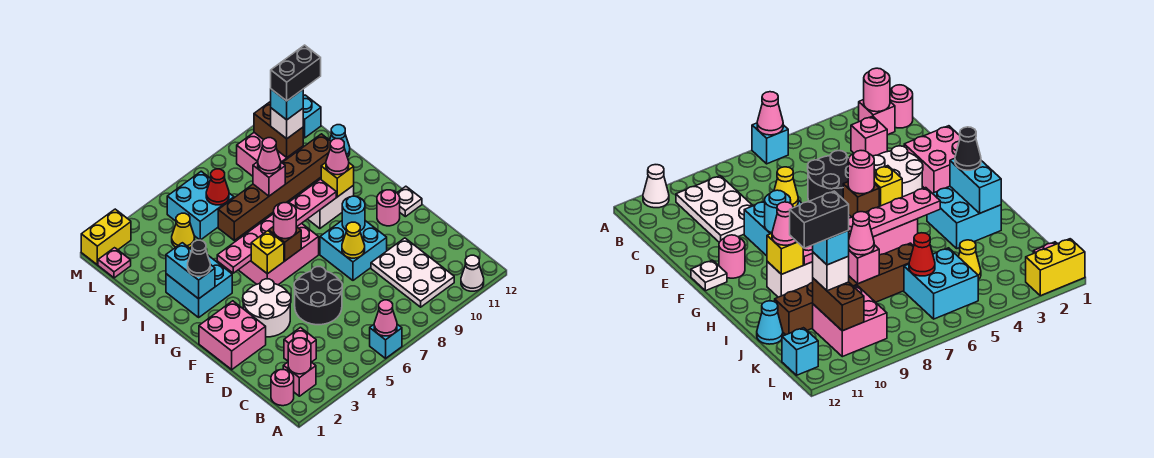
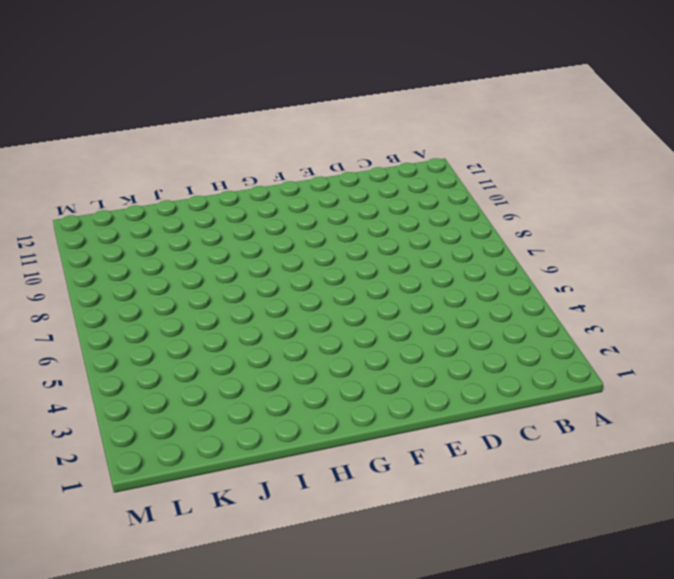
none -> cyan 1x1 brick [370,324,402,358]
none -> white 1x1 cone [461,255,484,291]
none -> pink 1x1 round brick [271,370,294,406]
none -> pink 1x1 brick [283,362,316,396]

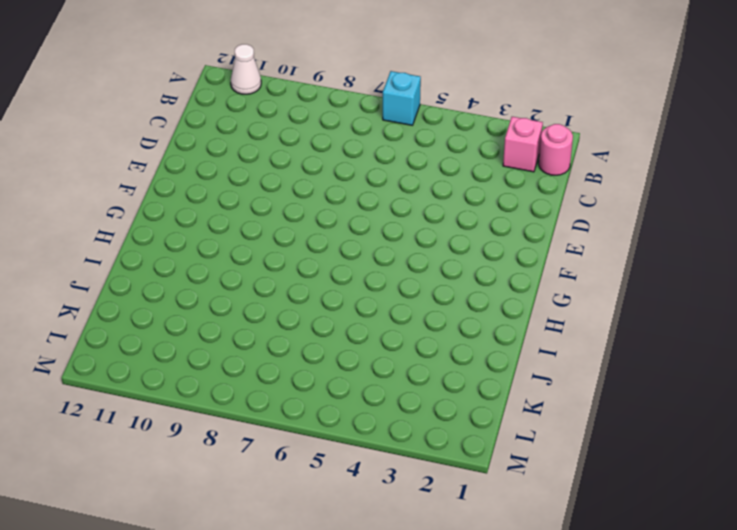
none -> white 2x3 plate [371,238,454,307]
none -> pink 1x1 brick [284,328,316,362]
none -> black 2x2 round brick [294,267,342,325]
none -> pink 2x2 brick [199,301,266,370]

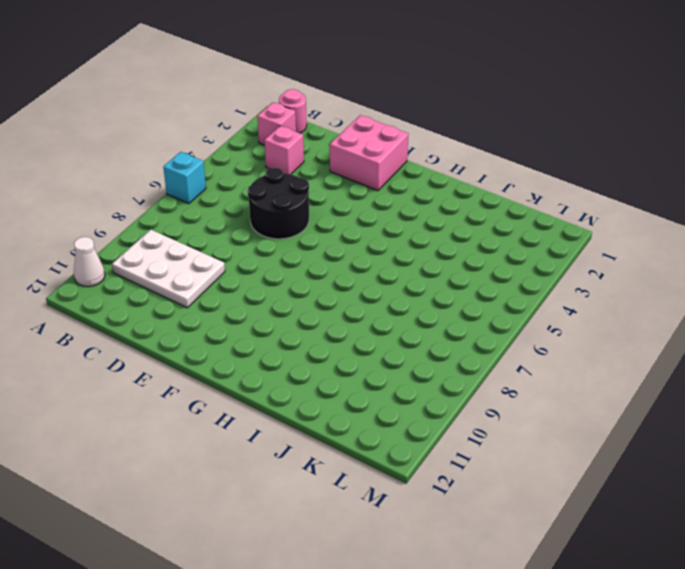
none -> white 2x2 round brick [243,279,291,337]
none -> cyan 2x2 brick [320,221,387,280]
none -> pink 1x1 round brick [377,190,400,226]
none -> white 1x1 plate [397,186,422,217]

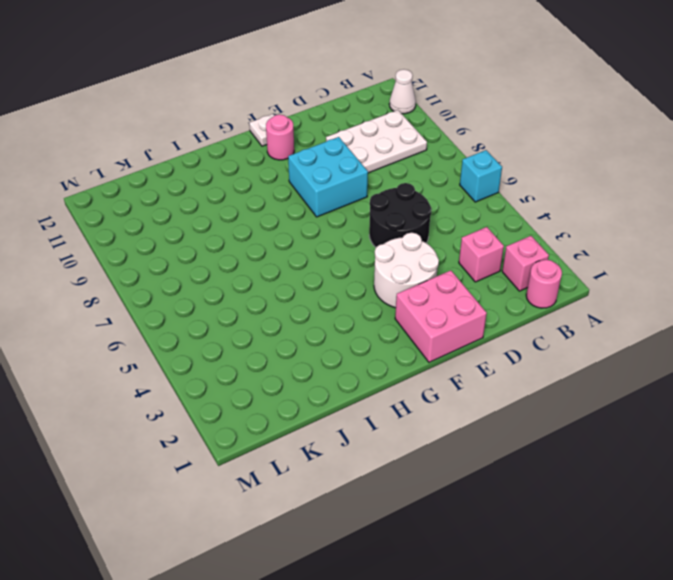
none -> pink 2x3 brick [239,223,319,285]
none -> cyan 2x2 brick [166,256,232,317]
none -> white 1x2 brick [308,185,354,229]
none -> brown 1x6 brick [218,134,331,240]

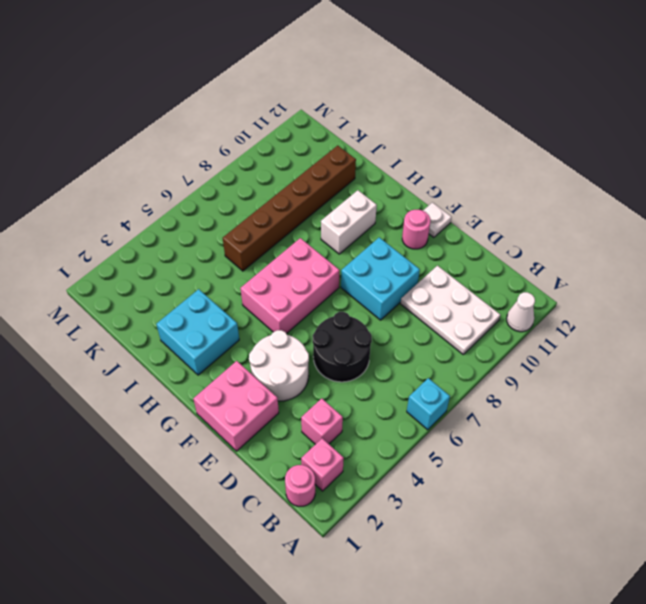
none -> cyan 1x1 cone [330,125,350,157]
none -> yellow 1x1 cone [172,213,195,248]
none -> cyan 2x2 brick [167,171,234,240]
none -> pink 2x2 brick [237,133,303,176]

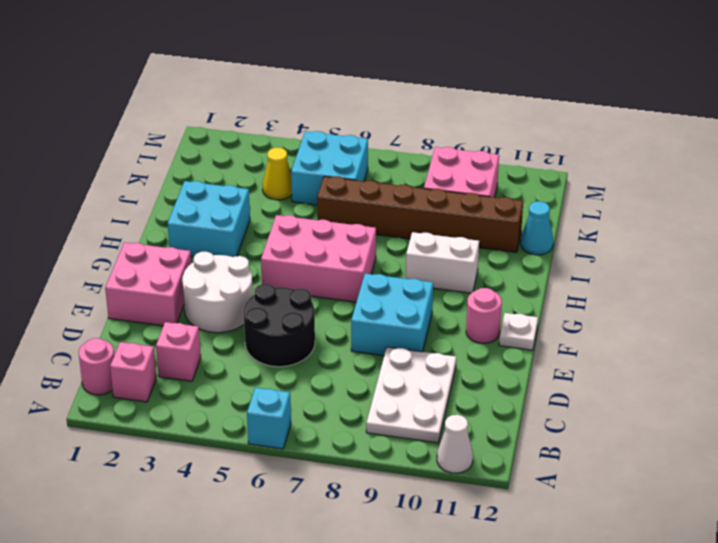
none -> pink 1x1 plate [98,248,131,278]
none -> cyan 1x1 brick [303,95,321,138]
none -> yellow 1x2 brick [81,209,131,265]
none -> pink 1x1 cone [374,300,397,336]

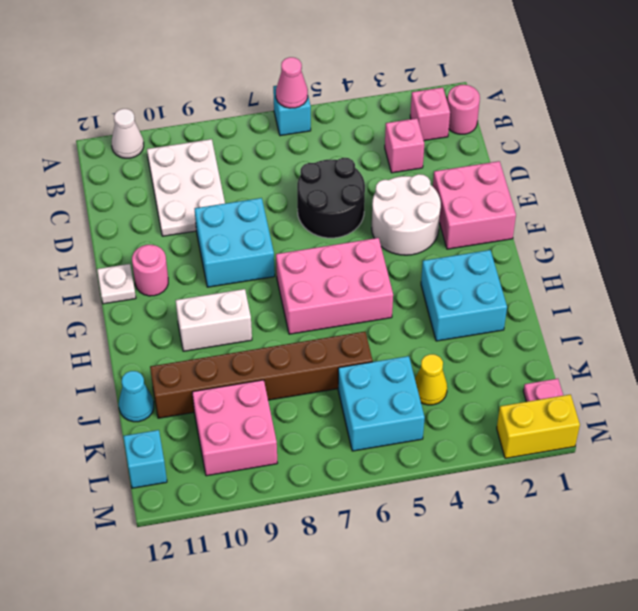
none -> pink 1x1 round brick [288,338,311,374]
none -> yellow 1x1 cone [342,222,365,258]
none -> cyan 1x1 round brick [342,196,365,231]
none -> yellow 1x1 brick [251,231,284,274]

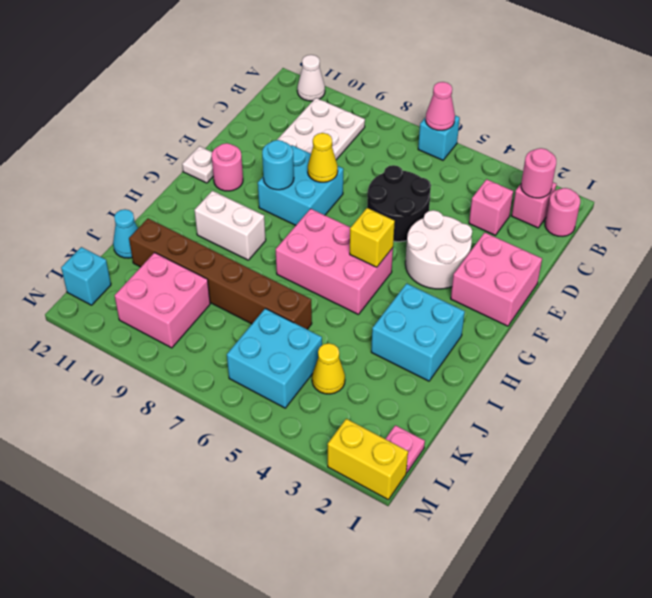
none -> brown 1x1 brick [269,226,301,261]
none -> cyan 1x2 brick [166,243,215,299]
none -> pink 1x6 plate [217,179,336,273]
none -> yellow 1x1 brick [321,163,354,197]

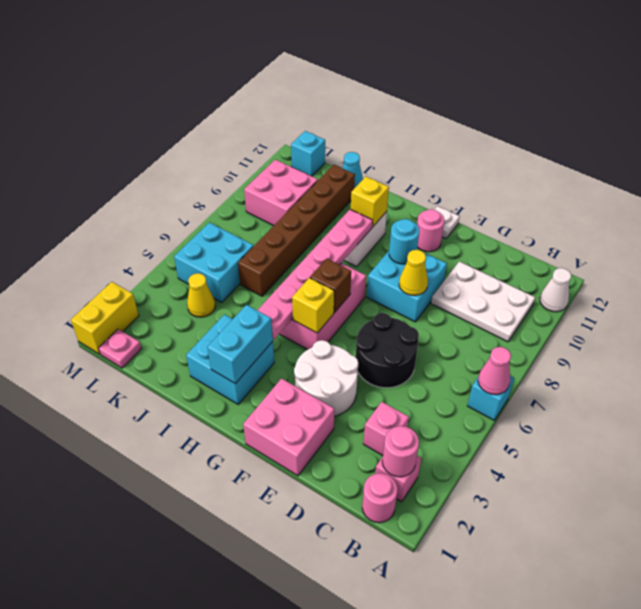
cyan 1x2 brick [207,305,273,384] -> cyan 1x2 brick turned to [166,243,215,299]
none -> pink 1x1 brick [253,162,285,196]
none -> red 1x1 cone [206,169,229,205]
none -> brown 1x2 brick [254,101,303,157]
none -> pink 1x1 round brick [274,203,296,239]

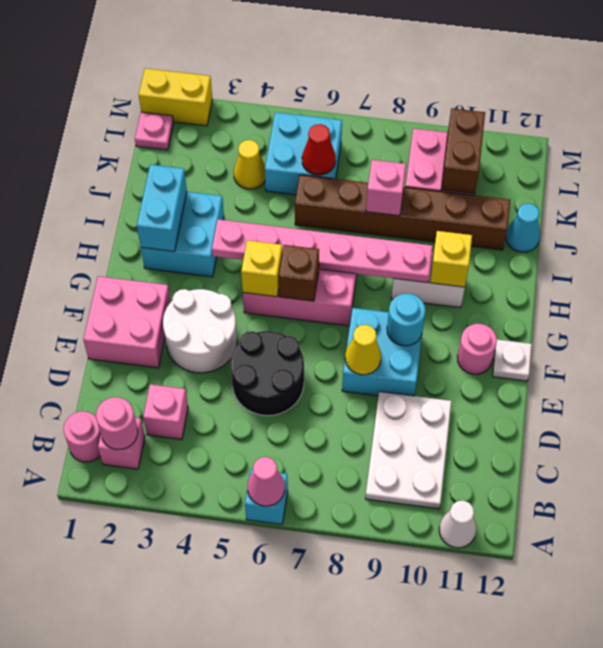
none -> cyan 1x1 brick [303,95,321,138]
none -> pink 1x1 round brick [274,203,296,239]
none -> black 1x1 cone [188,240,210,276]
none -> pink 1x1 cone [326,139,349,175]

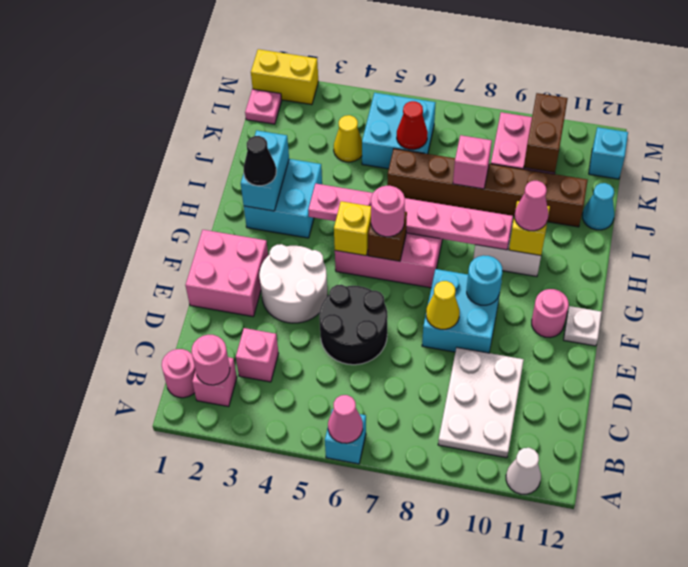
none -> pink 1x1 cone [258,138,281,174]
none -> white 1x1 brick [271,108,303,139]
none -> cyan 1x1 brick [271,89,303,120]
none -> black 1x2 brick [271,45,321,101]

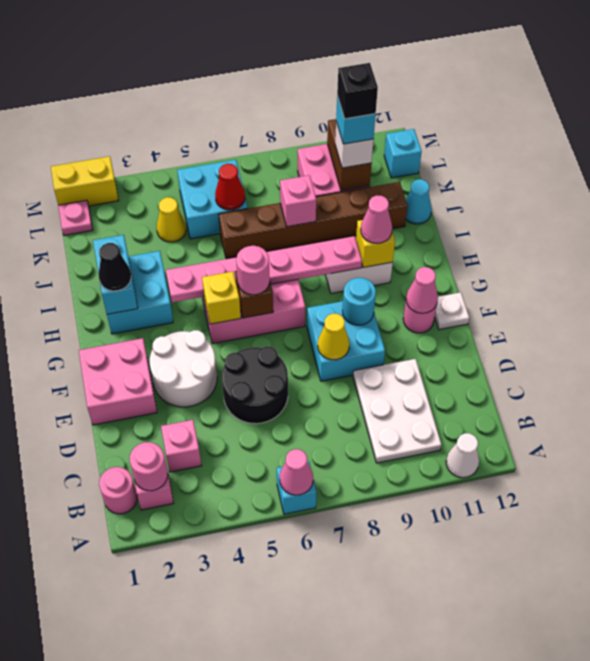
pink 1x1 cone [406,267,438,313] -> pink 1x1 cone moved to [258,138,281,174]
black 1x1 brick [337,63,378,119] -> black 1x2 brick [271,45,321,101]

